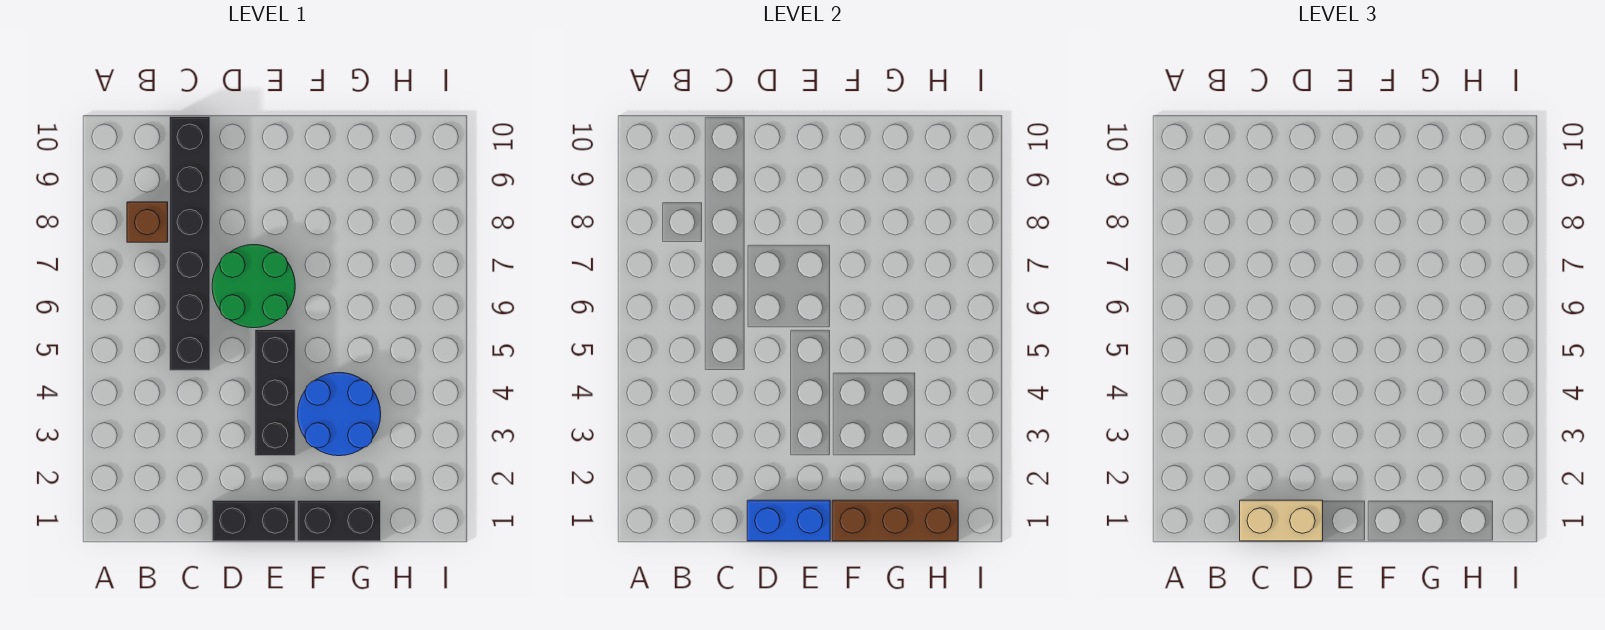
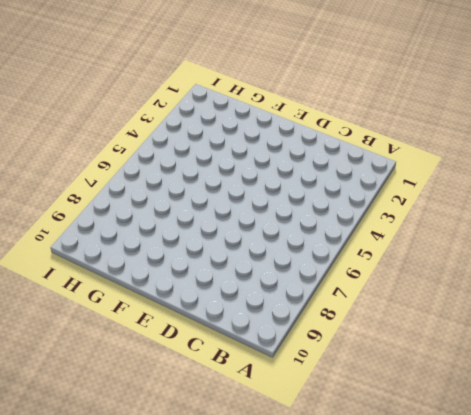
none -> brown 1x1 brick [127,202,168,242]
none -> black 1x6 brick [170,117,210,370]

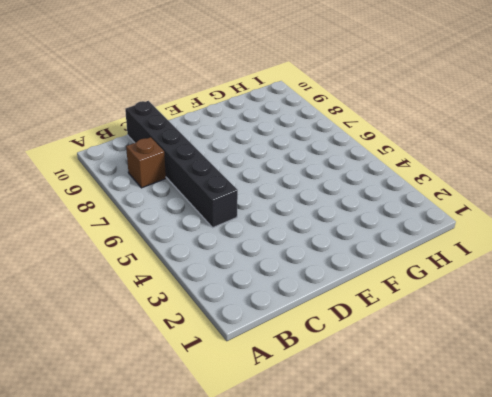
none -> black 1x2 brick [212,500,295,541]
none -> green 2x2 round brick [212,245,295,328]

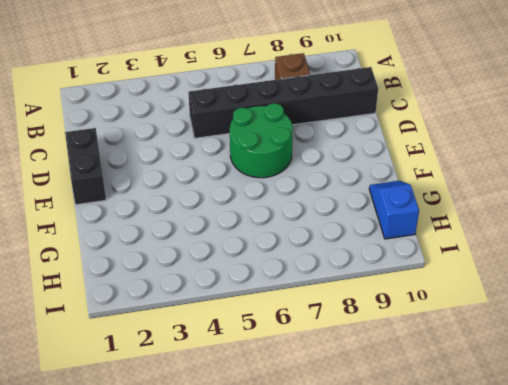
blue 1x2 slope [369,181,419,239] -> none
none -> black 1x3 brick [255,330,295,456]
none -> black 1x2 brick [297,500,381,541]

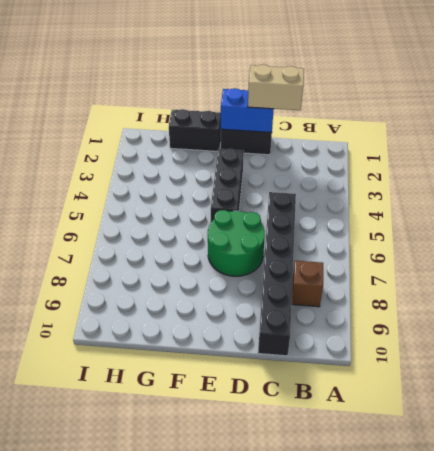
none -> blue 2x2 round brick [298,372,381,456]
none -> brown 1x3 brick [832,500,958,541]

